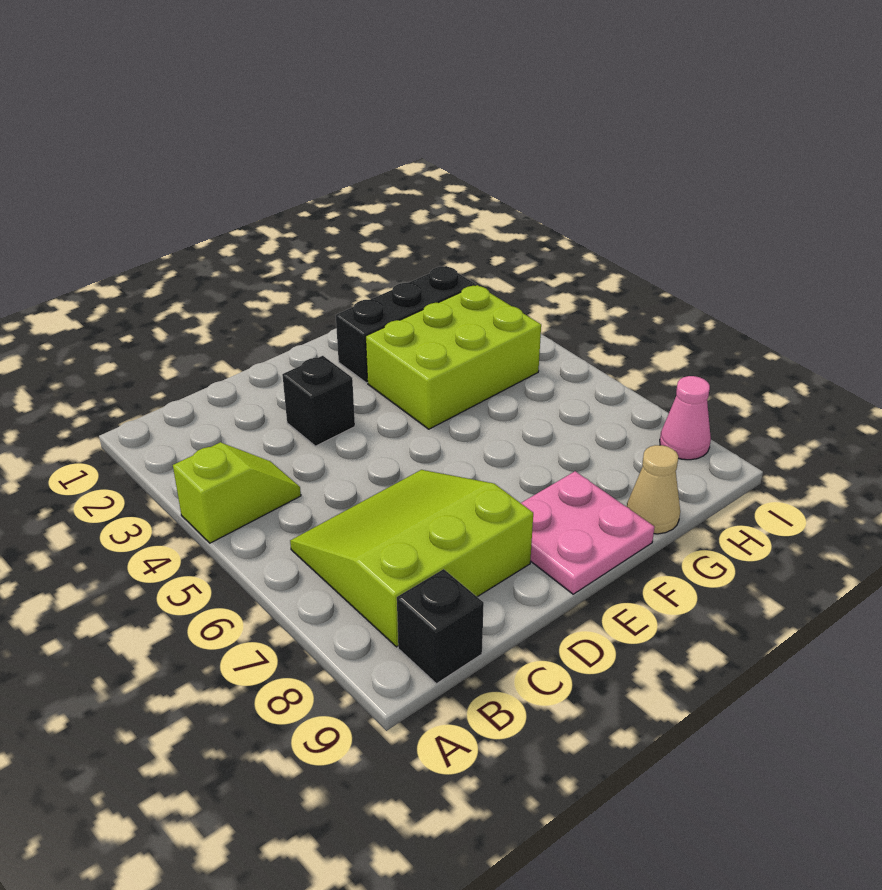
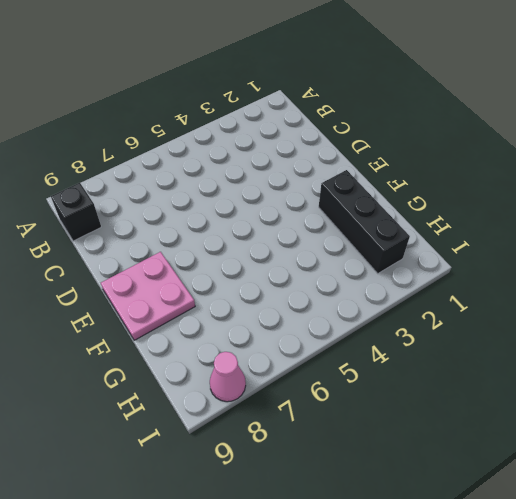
none -> lime 1x2 slope [173,442,301,543]
none -> lime 3x3 slope [290,470,533,647]

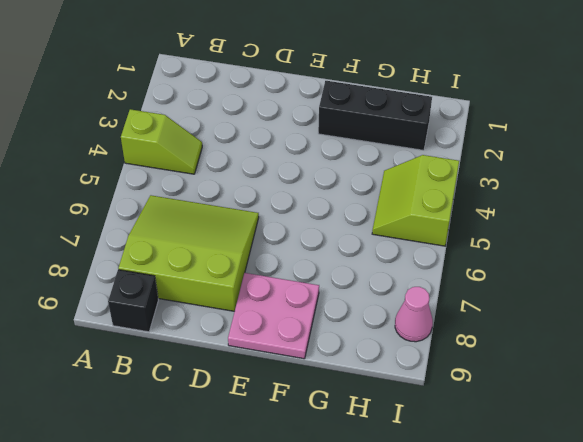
lime 2x2 slope [372,155,459,246] -> lime 2x3 brick [366,285,541,429]
none -> black 1x1 brick [282,356,355,446]
none -> tan 1x1 cone [627,445,680,534]

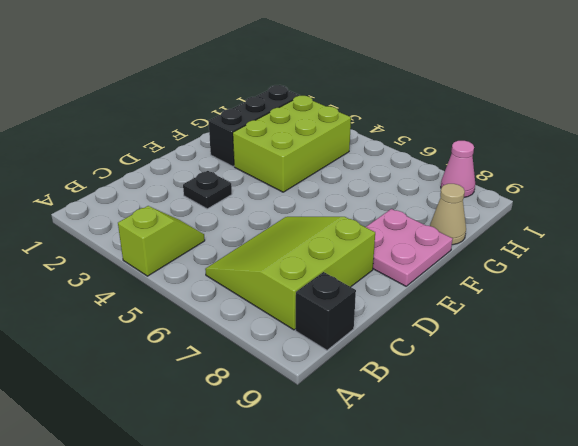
black 1x1 plate [183,171,232,209] -> black 1x1 brick [282,356,355,446]

